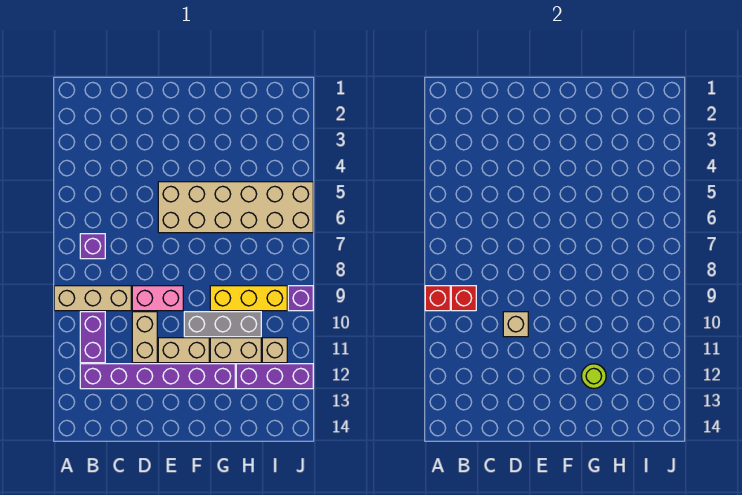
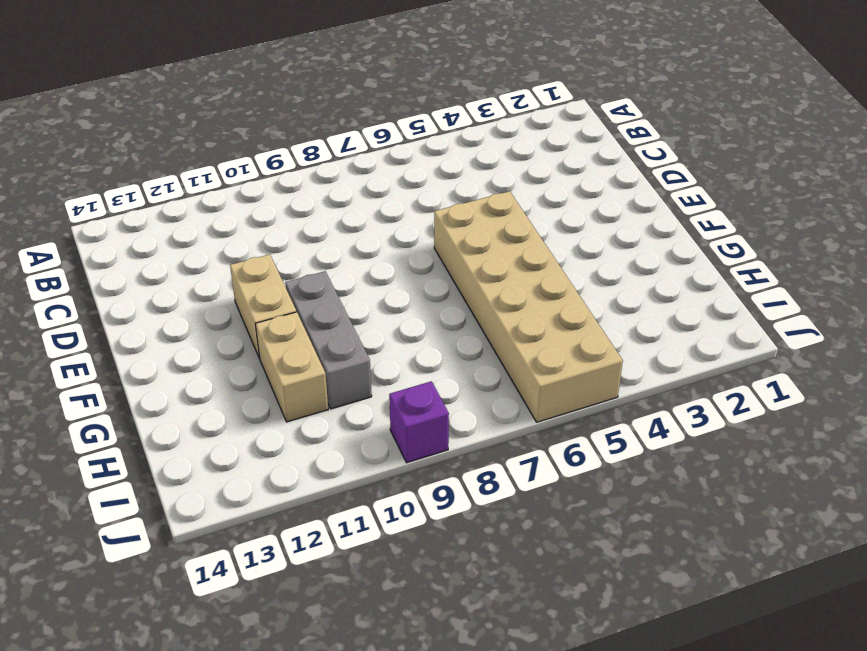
none -> tan 1x3 brick [54,286,131,311]
none -> purple 1x1 brick [80,234,105,259]
none -> purple 1x2 brick [80,312,105,363]

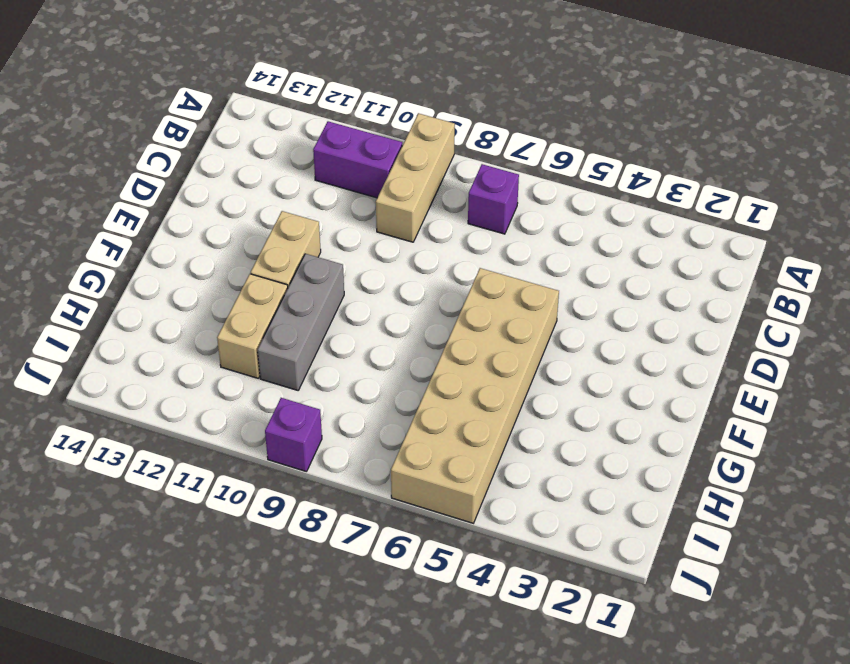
none -> purple 1x6 brick [80,364,235,389]
none -> pink 1x2 brick [132,286,183,311]
none -> tan 1x2 brick [132,312,157,363]

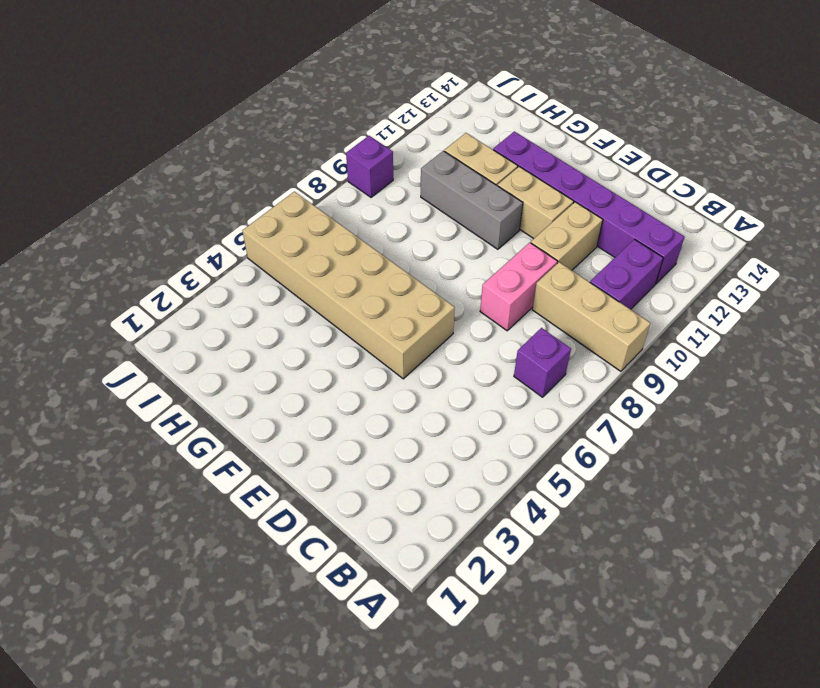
pink 1x2 brick [480,243,558,331] -> pink 1x2 brick turned to [132,286,183,311]
none -> yellow 1x3 brick [210,286,287,311]
none -> purple 1x3 brick [236,364,313,389]
none -> tan 1x1 brick [262,338,287,363]

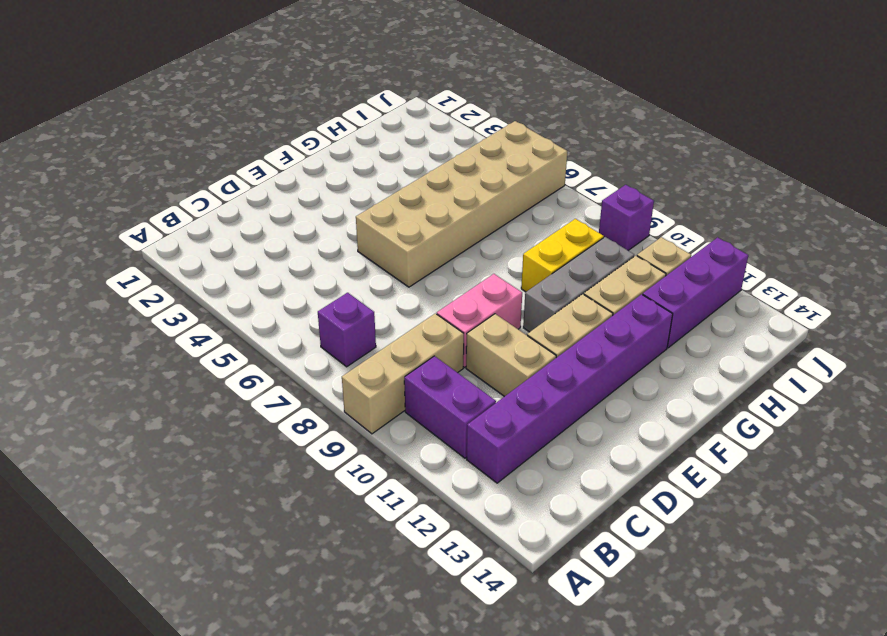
yellow 1x2 brick [521,219,604,292] -> yellow 1x3 brick [210,286,287,311]
none -> red 1x1 brick [425,286,450,311]
none -> red 1x1 brick [451,286,476,311]
none -> tan 1x1 brick [503,312,528,337]

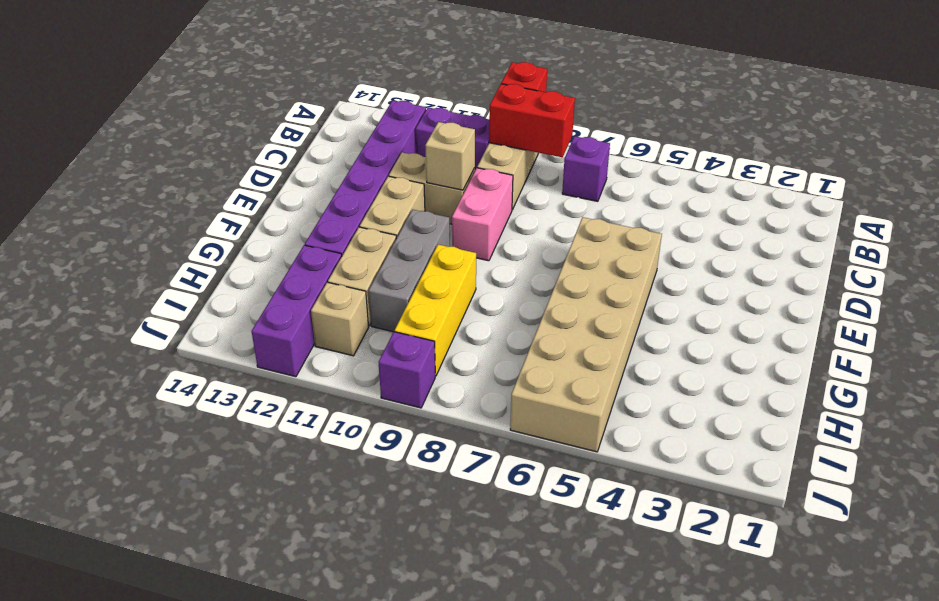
red 1x2 brick [489,84,575,157] -> red 1x1 brick [451,286,476,311]
none -> lime 1x1 round brick [582,364,606,388]

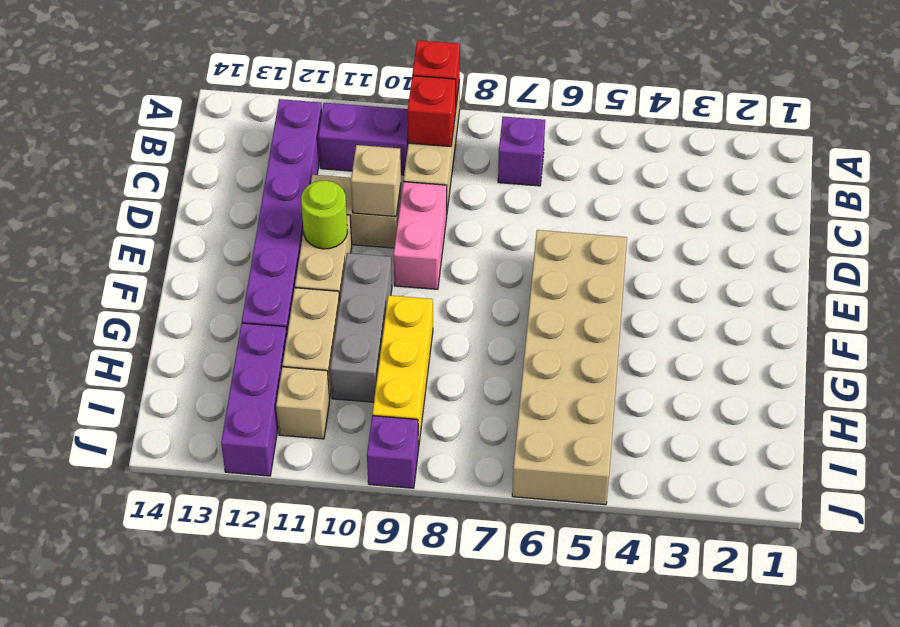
lime 1x1 round brick [301,180,348,249] -> lime 1x1 round brick moved to [582,364,606,388]

